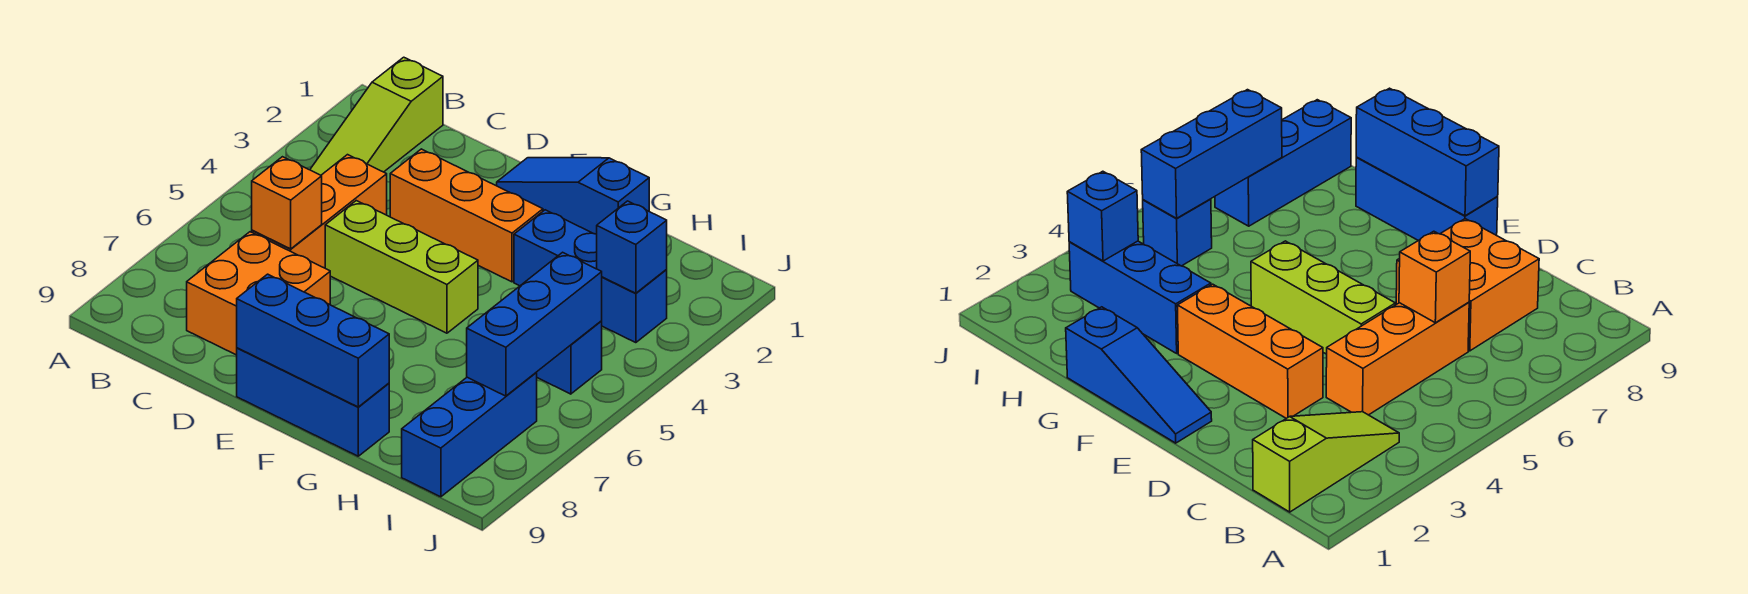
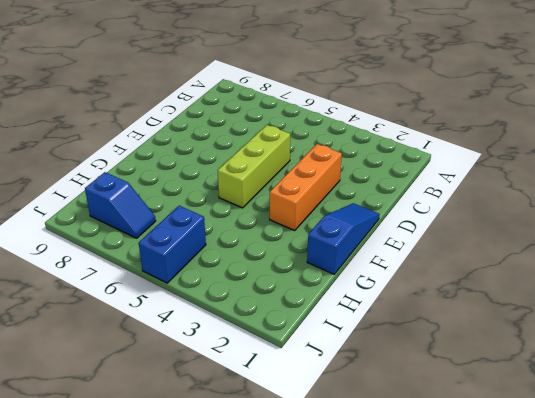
blue 1x2 brick [139,206,206,283] -> blue 1x1 brick [537,321,602,394]
blue 1x2 slope [85,172,156,238] -> blue 1x3 brick [402,372,537,497]
none -> lime 1x3 slope [310,57,443,175]
none -> orange 1x3 brick [252,155,387,268]
none -> orange 2x2 brick [187,232,330,355]

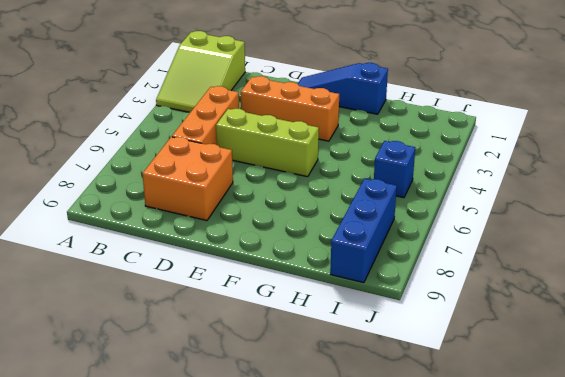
lime 2x3 slope [156,31,245,112] -> lime 1x3 slope [310,57,443,175]
none -> blue 1x3 brick [237,348,389,456]
none -> blue 1x3 brick [514,210,667,343]
none -> orange 1x1 brick [252,157,322,249]

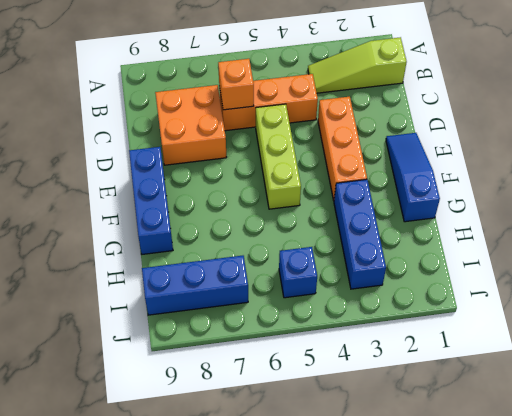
none -> blue 1x3 brick [237,274,389,407]
none -> blue 1x1 brick [597,201,667,293]
none -> blue 1x3 brick [467,252,602,396]

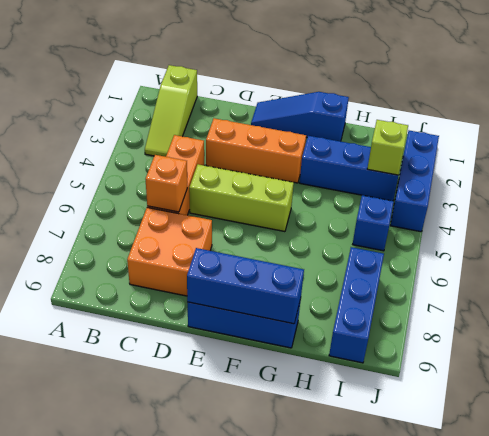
lime 1x1 brick [367,120,408,175] -> blue 1x1 brick [597,201,667,293]
blue 1x3 brick [390,131,439,232] -> blue 1x3 brick moved to [467,252,602,396]

